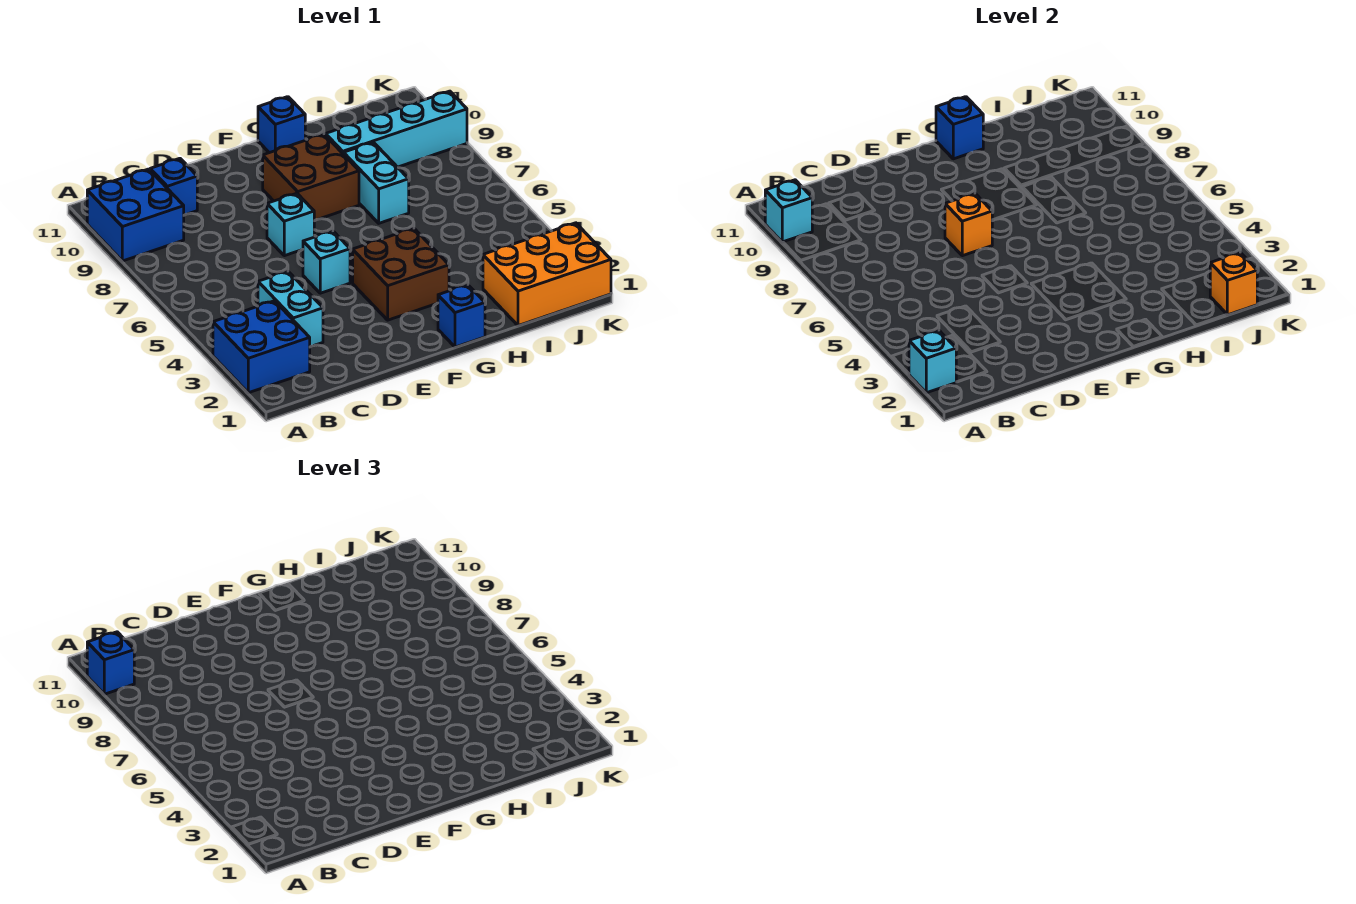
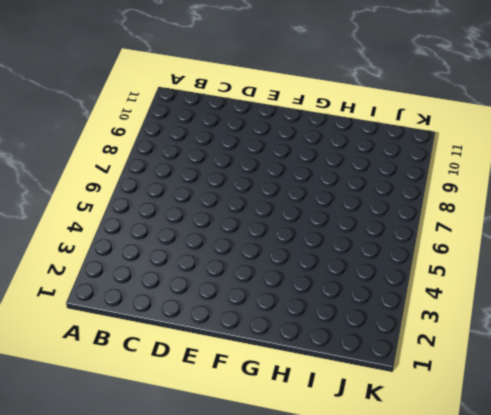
none -> blue 2x2 brick [213,301,310,393]
none -> blue 2x2 brick [87,169,184,261]
none -> cyan 1x2 brick [258,271,323,347]

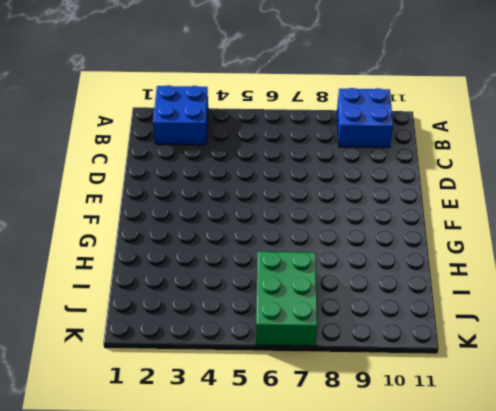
green 2x3 brick [256,252,317,346] -> none
none -> cyan 1x2 brick [258,271,323,347]
none -> blue 1x1 brick [150,158,197,215]
none -> cyan 1x1 brick [303,231,350,293]

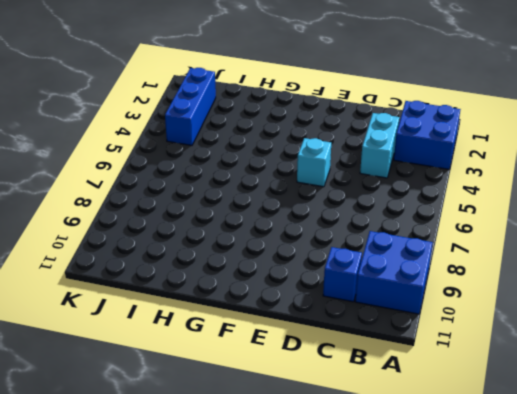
blue 1x3 brick [165,68,216,145] -> orange 2x3 brick [483,223,611,326]
none -> cyan 1x1 brick [267,193,314,256]
none -> brown 2x2 brick [353,228,449,320]
none -> brown 2x2 brick [263,134,359,221]

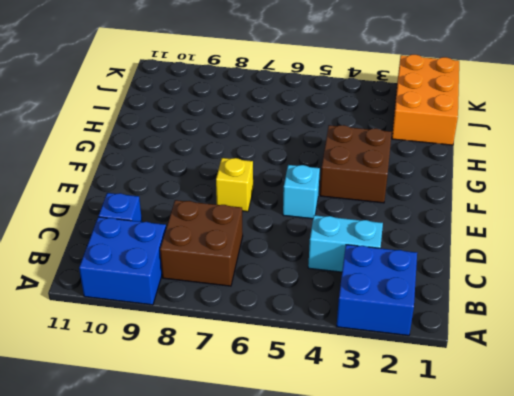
brown 2x2 brick [160,200,243,286] -> brown 2x2 brick moved to [263,134,359,221]
yellow 1x1 brick [216,158,253,212] -> cyan 1x1 brick [267,193,314,256]
none -> blue 1x1 brick [438,285,485,347]
none -> blue 1x1 brick [258,97,305,153]
none -> cyan 1x2 brick [344,142,409,223]

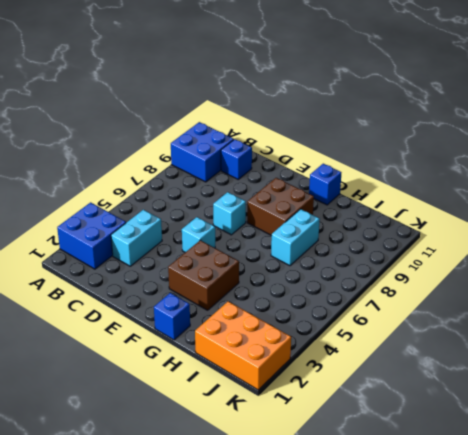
none -> cyan 1x4 brick [326,91,467,167]
none -> cyan 1x1 brick [909,330,956,393]
none -> cyan 1x1 brick [765,180,812,242]

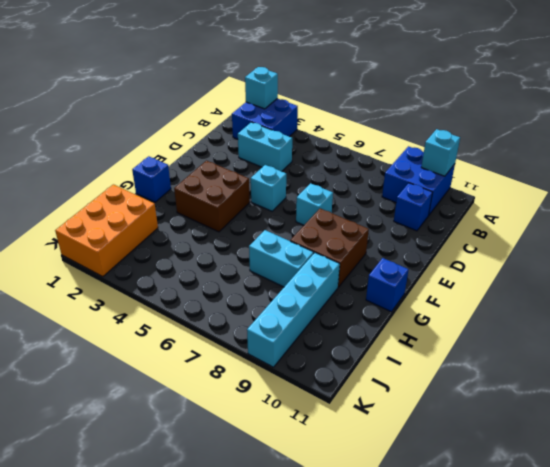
none -> orange 1x1 brick [945,193,992,256]
none -> blue 1x1 brick [936,97,983,159]
none -> orange 1x1 brick [1210,253,1257,315]

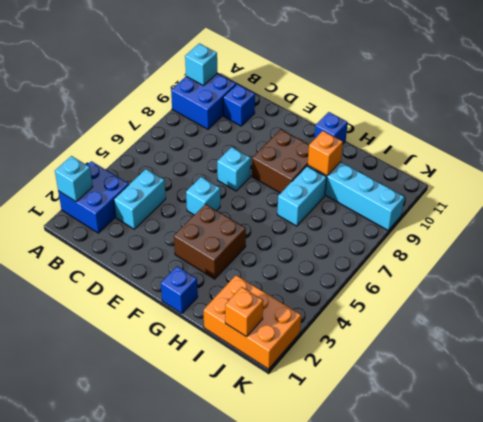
orange 1x1 brick [308,131,343,176] -> orange 1x1 brick moved to [945,193,992,256]
none -> blue 1x1 brick [936,97,983,159]
none -> blue 1x1 brick [87,632,134,694]

